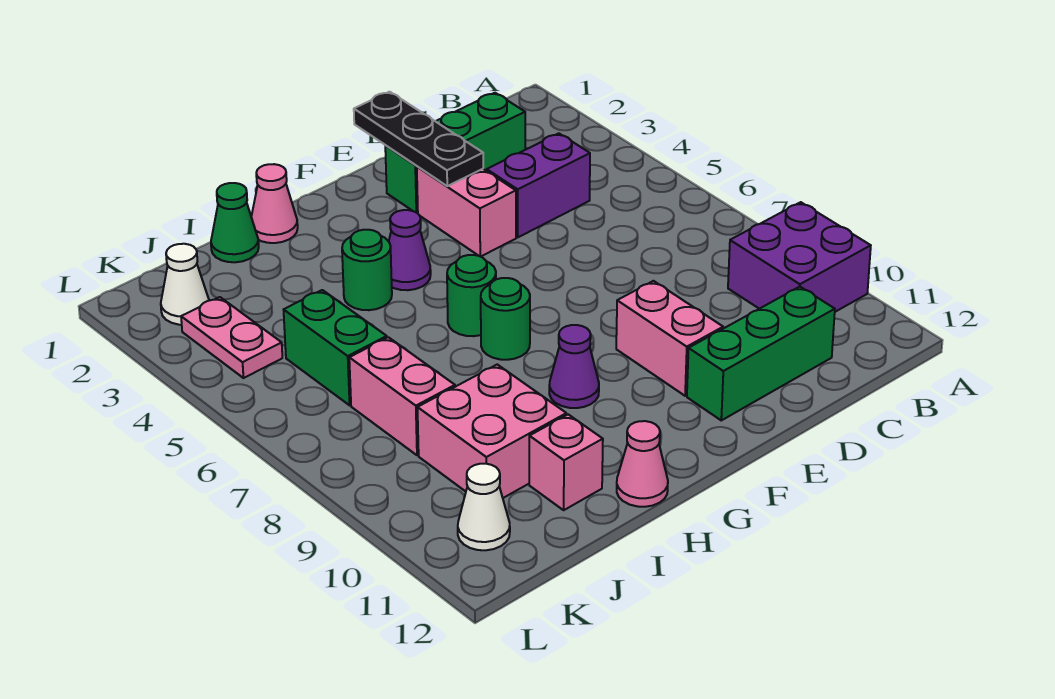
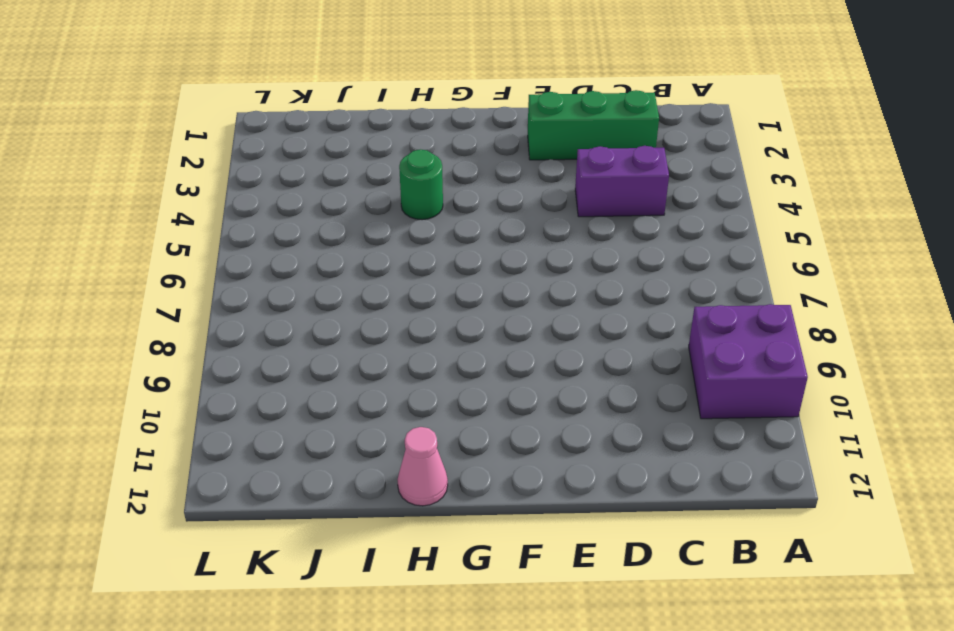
none -> green 1x3 brick [687,287,835,420]
none -> pink 1x2 brick [417,166,516,257]
none -> pink 1x2 brick [616,281,723,396]

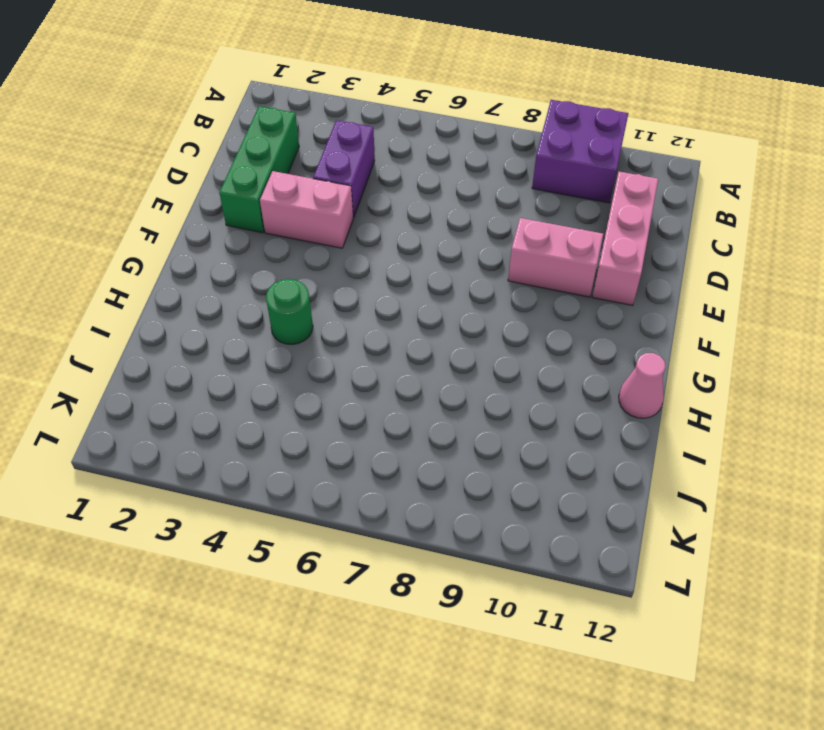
pink 1x3 brick [592,172,658,306] -> green 1x3 brick [687,287,835,420]
none -> purple 1x1 cone [389,210,431,290]
none -> green 1x1 round brick [447,255,496,336]
none -> green 1x1 round brick [481,278,530,360]

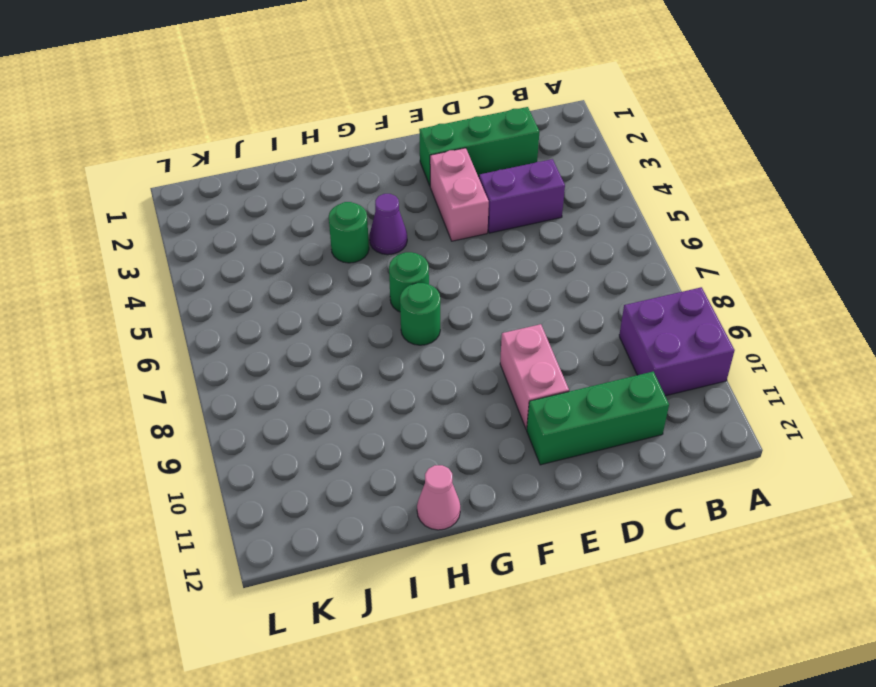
none -> purple 1x1 cone [549,325,599,408]
none -> pink 1x1 cone [251,164,298,243]
none -> green 1x1 cone [211,183,259,262]

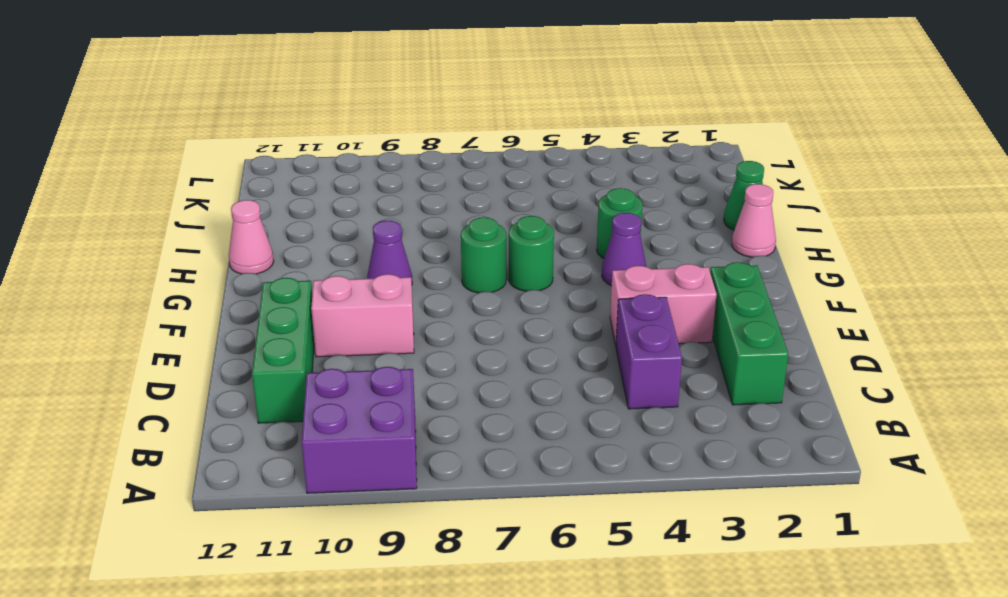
none -> pink 2x2 brick [418,365,566,498]
none -> pink 1x1 brick [529,414,603,510]
none -> green 1x2 brick [284,290,387,405]

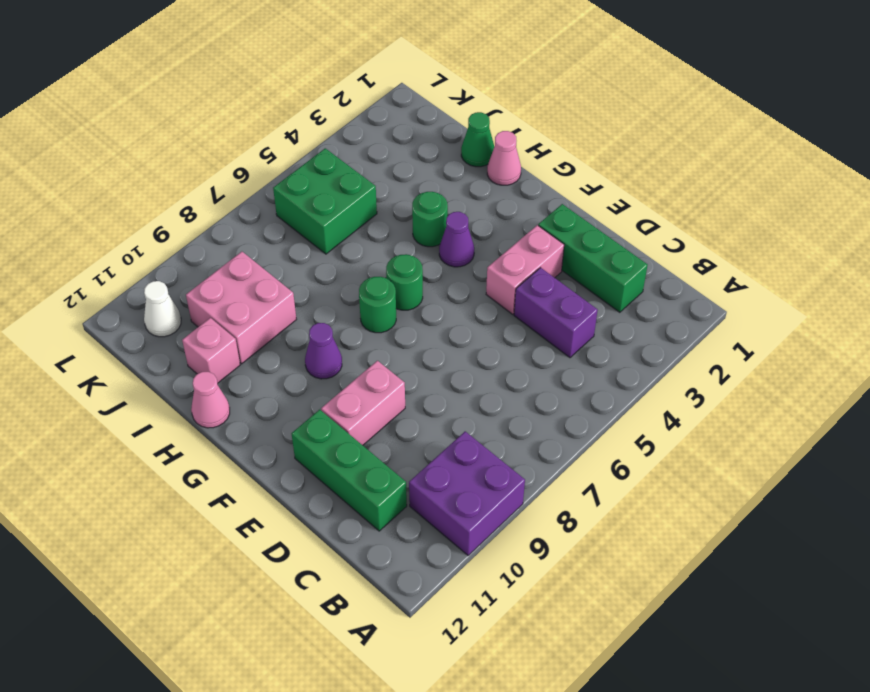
green 2x2 brick [273,148,377,254] -> green 1x2 brick [284,290,387,405]
none -> pink 1x2 brick [349,337,455,455]
none -> white 1x1 cone [161,244,209,325]
none -> pink 1x2 plate [181,297,282,378]

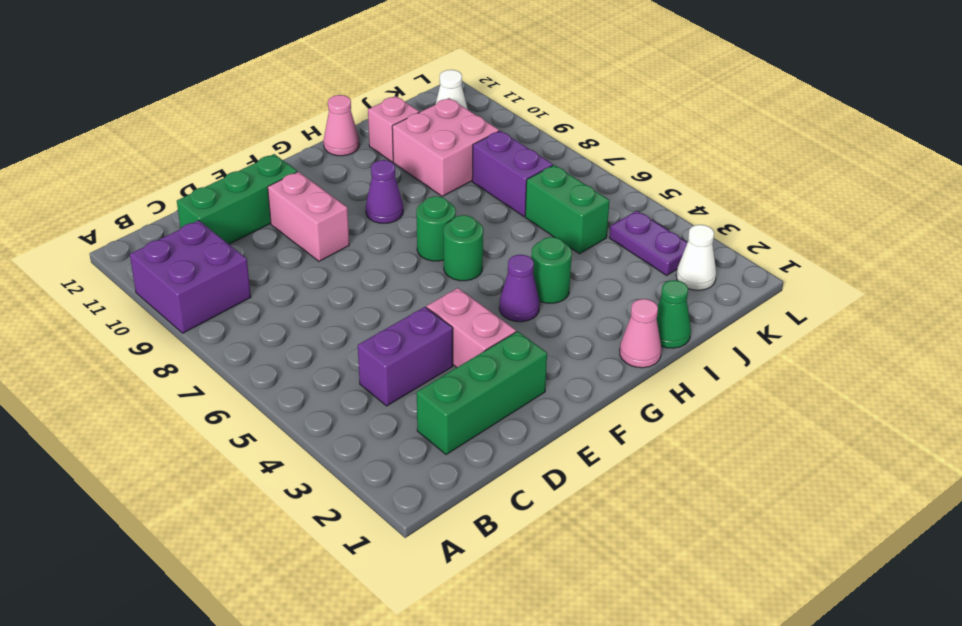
purple 1x2 brick [472,131,553,216] -> pink 1x2 brick [349,337,455,455]
purple 1x2 plate [609,211,687,275] -> pink 1x2 plate [181,297,282,378]
none -> black 1x3 plate [354,92,483,186]

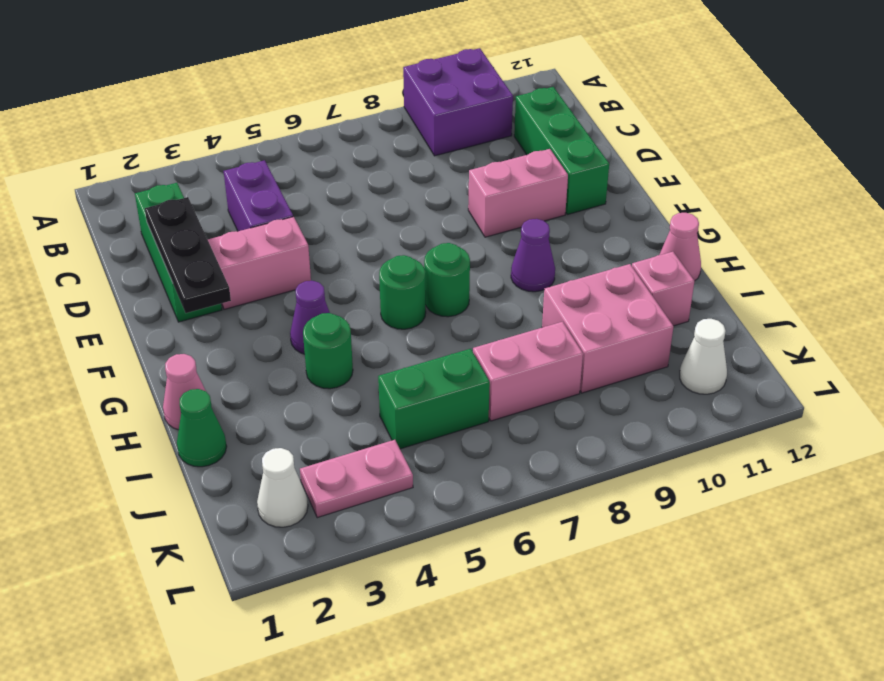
black 1x3 plate [145,197,231,313] -> black 1x3 plate turned to [354,92,483,186]

